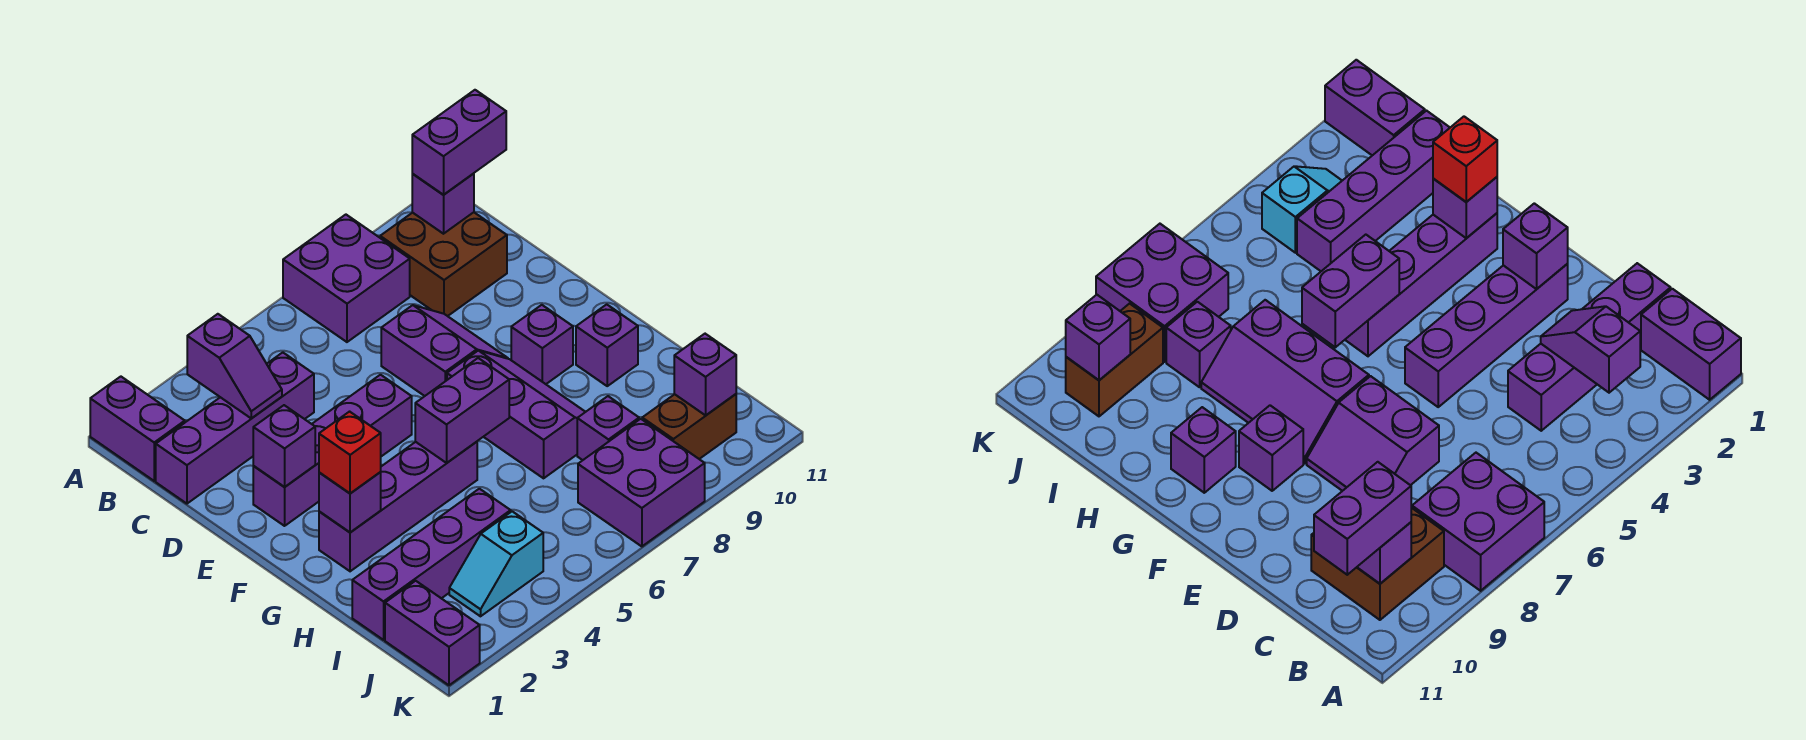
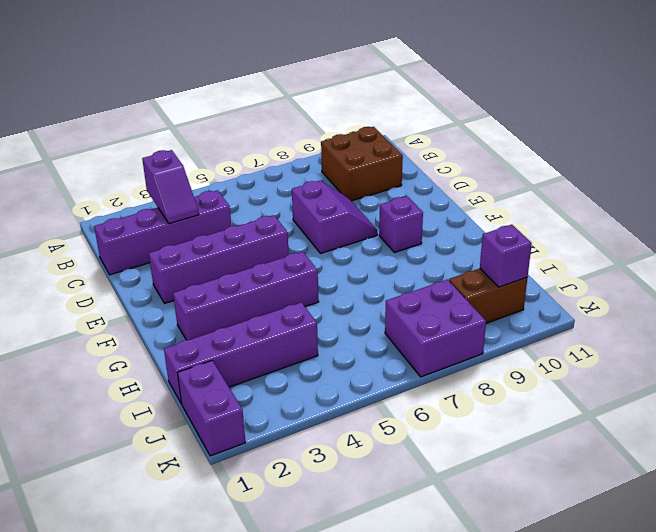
none -> purple 1x2 brick [90,377,185,481]
none -> purple 2x2 brick [283,215,410,342]
none -> purple 2x3 slope [447,351,585,478]

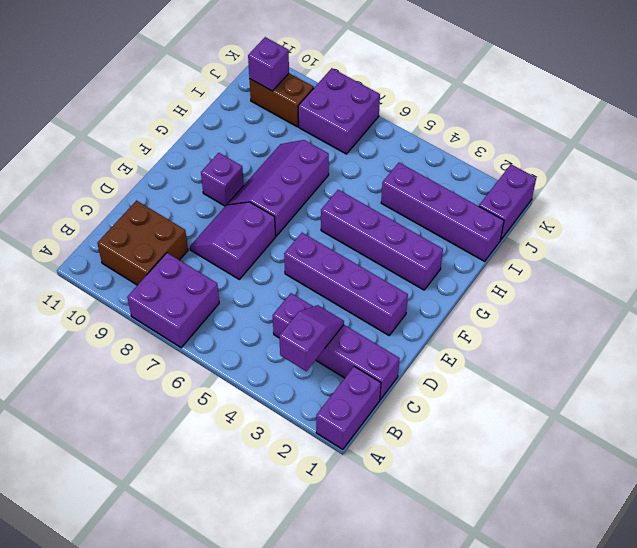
none -> purple 1x1 brick [576,304,638,386]
none -> purple 1x1 brick [577,396,639,460]
none -> cyan 1x2 slope [449,511,543,616]

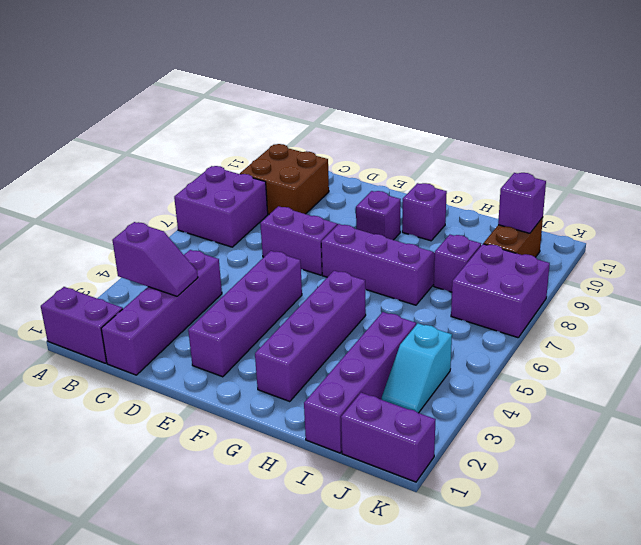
none -> purple 1x1 brick [412,173,474,234]
none -> purple 1x1 brick [253,405,315,487]
none -> purple 1x1 brick [319,472,381,532]

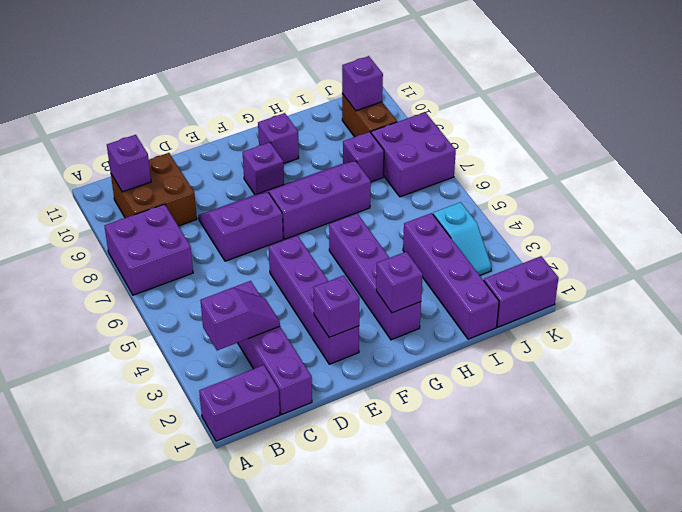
none -> purple 1x2 brick [415,358,509,463]
none -> purple 1x2 brick [412,90,506,195]
none -> red 1x1 brick [319,412,381,493]

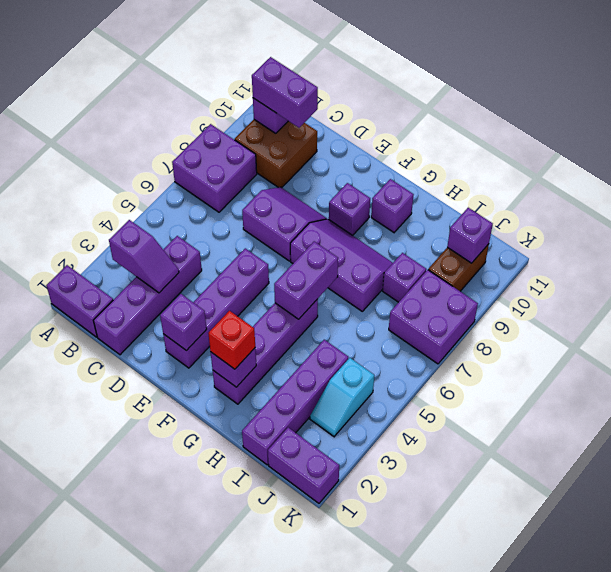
purple 1x2 brick [252,57,318,128] -> purple 1x2 brick turned to [412,90,506,195]

